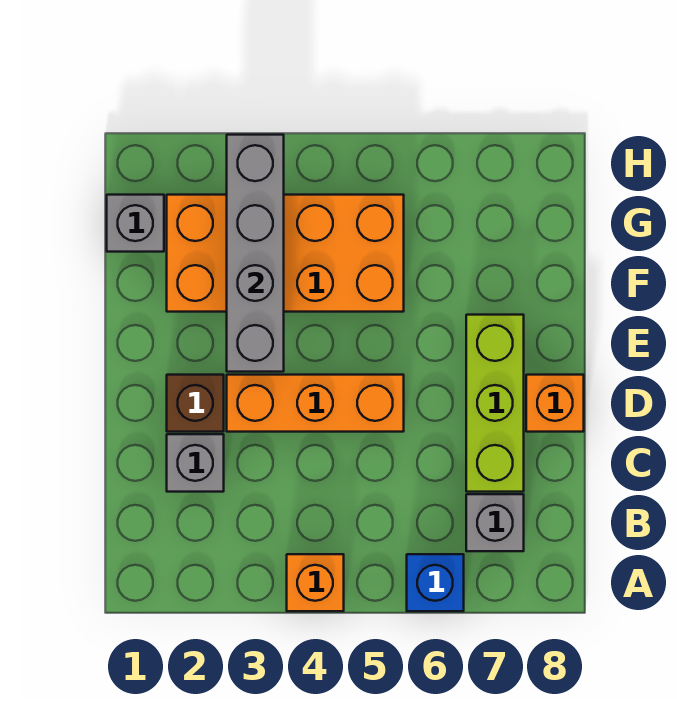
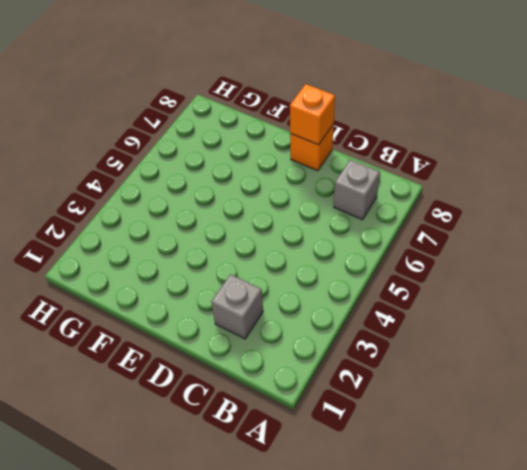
orange 1x1 brick [290,84,335,145] -> orange 1x1 brick moved to [287,554,344,611]
none -> blue 1x1 brick [407,554,464,611]
none -> lime 1x3 brick [466,315,524,492]

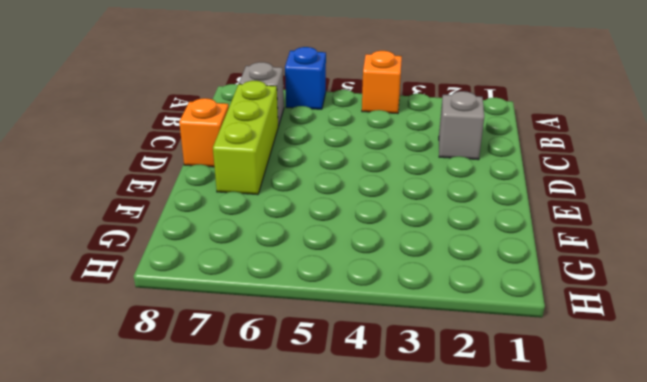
none -> brown 1x1 brick [167,375,224,432]
none -> orange 1x3 brick [227,375,404,432]

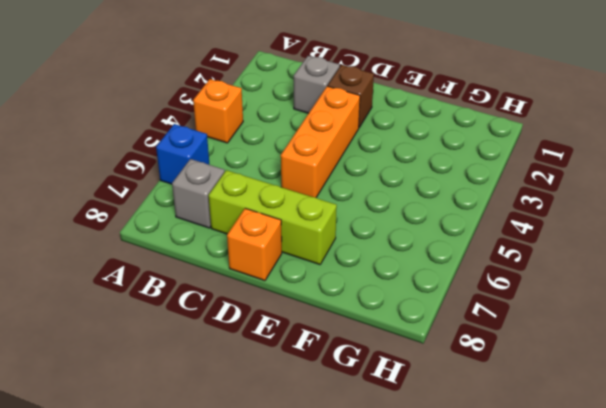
none -> orange 2x4 brick [167,195,404,312]
none -> grey 1x1 brick [107,195,164,252]

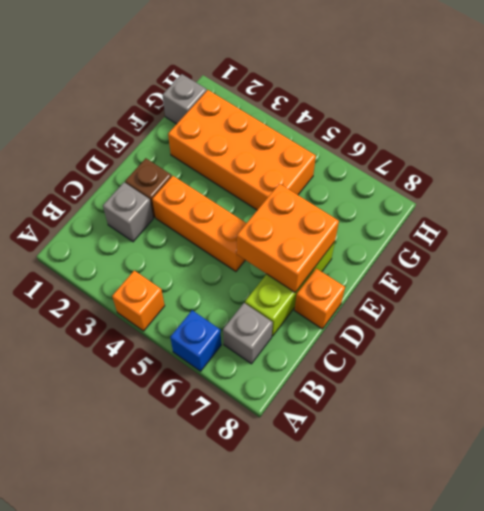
orange 2x2 brick [237,184,339,292] -> none
none -> grey 1x4 brick [227,135,284,372]

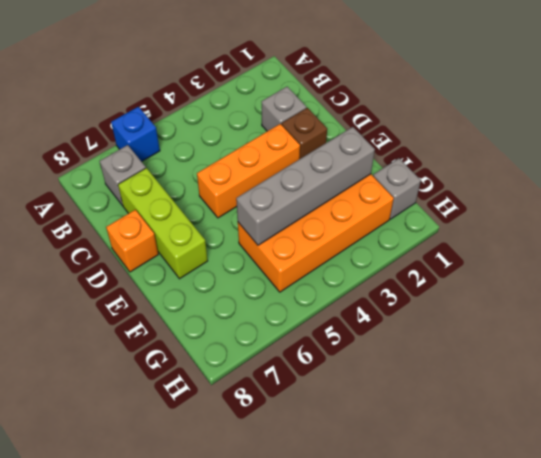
grey 1x4 brick [236,127,375,245] -> grey 1x4 brick turned to [227,135,284,372]
none -> orange 1x1 brick [287,554,344,611]

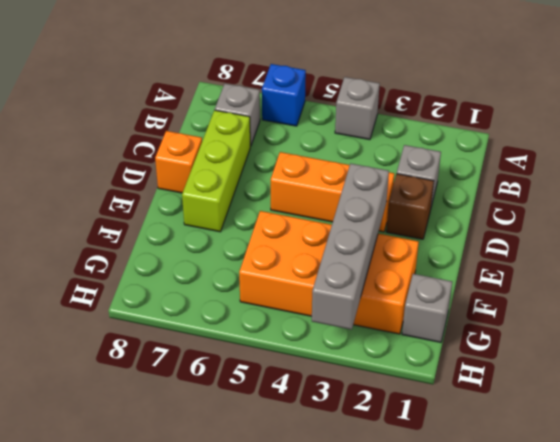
grey 1x1 brick [335,77,380,140] -> orange 1x1 brick [287,554,344,611]

